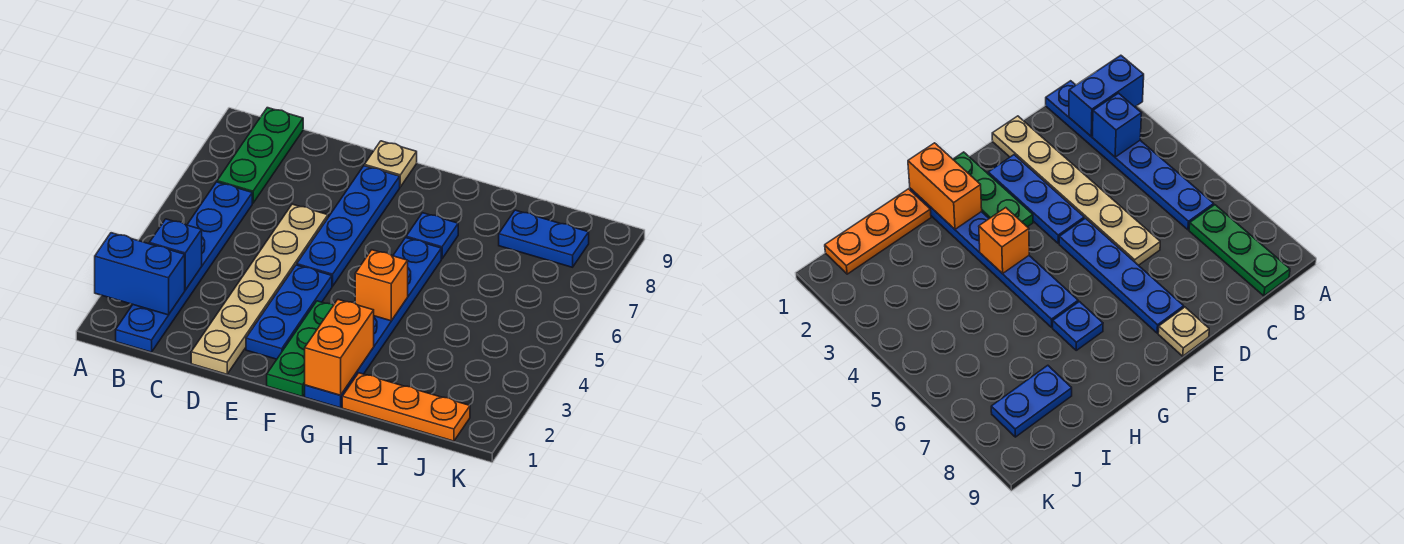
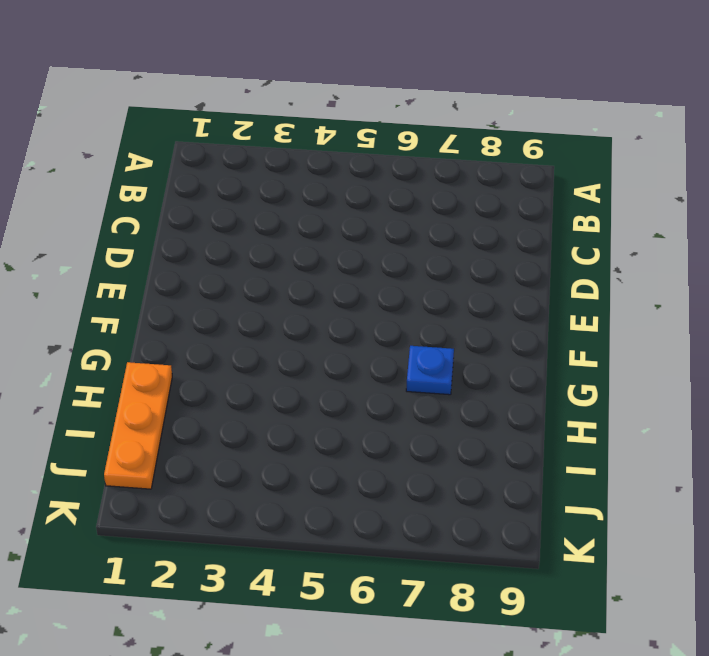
none -> blue 1x6 plate [116,182,252,352]
none -> green 1x3 plate [217,108,303,203]
none -> tan 1x6 plate [191,204,328,374]

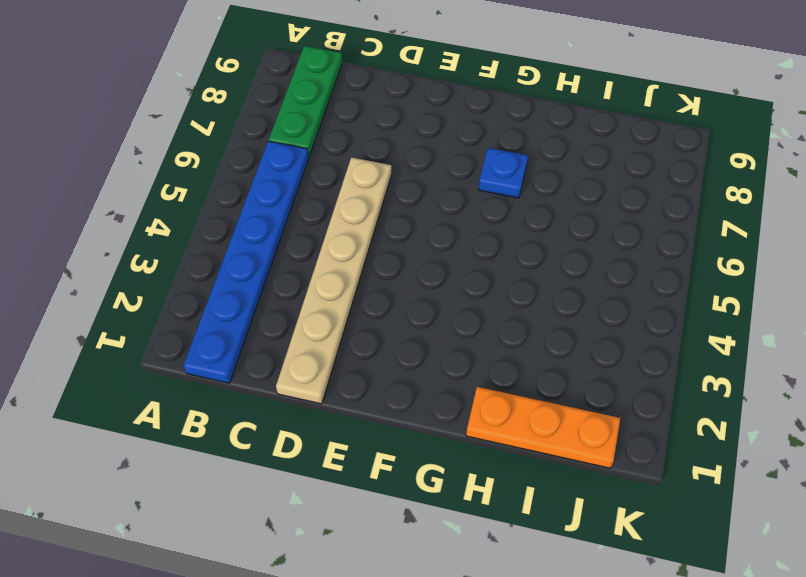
none -> blue 1x3 plate [246,265,332,359]
none -> blue 1x4 plate [297,166,400,286]
none -> tan 1x1 plate [364,141,417,187]

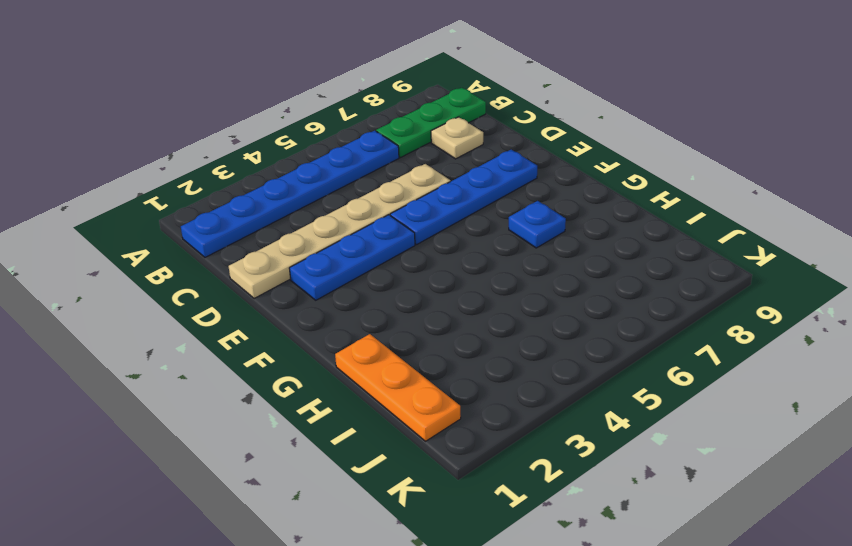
tan 1x1 plate [431,117,483,159] -> tan 1x1 plate moved to [364,141,417,187]
none -> green 1x3 plate [267,301,333,397]
none -> blue 1x6 plate [305,238,441,408]
none -> blue 1x2 plate [499,210,589,267]

